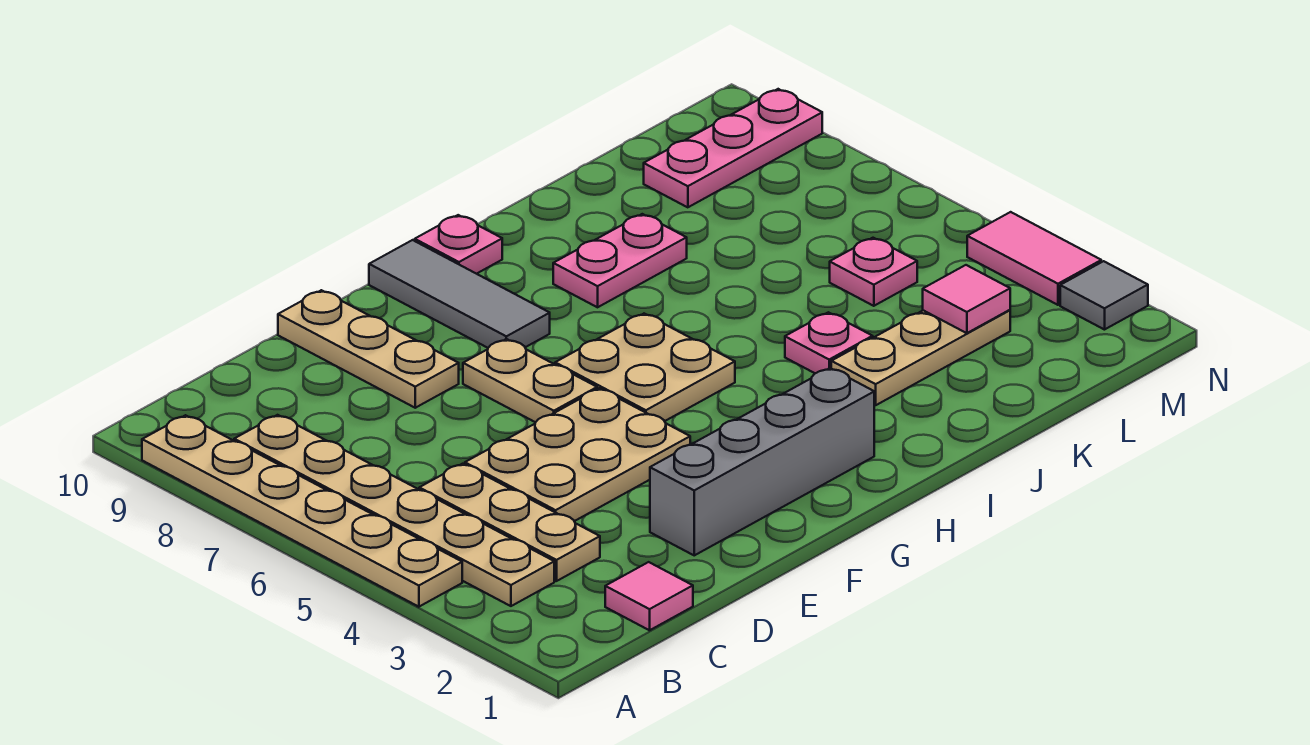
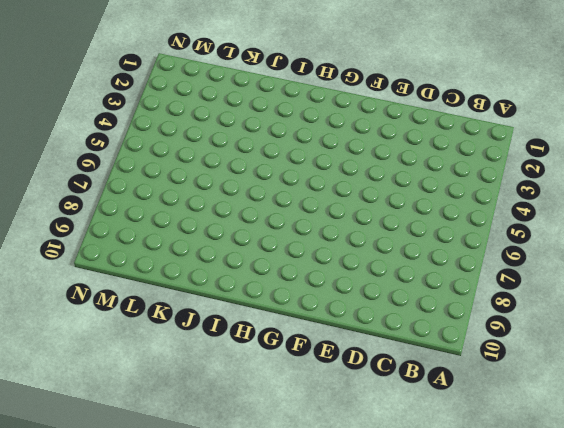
none -> tan 1x6 plate [142,415,462,607]
none -> tan 1x6 plate [234,415,554,606]
none -> pink 1x1 tile [605,562,693,630]

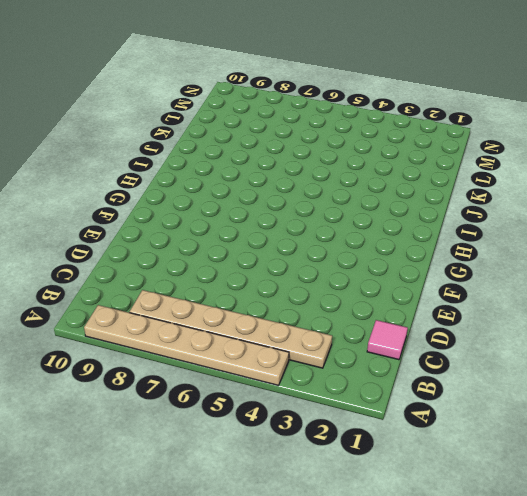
none -> tan 1x3 plate [419,464,600,581]
none -> tan 2x3 plate [465,388,690,521]
none -> grey 1x4 brick [650,368,874,555]

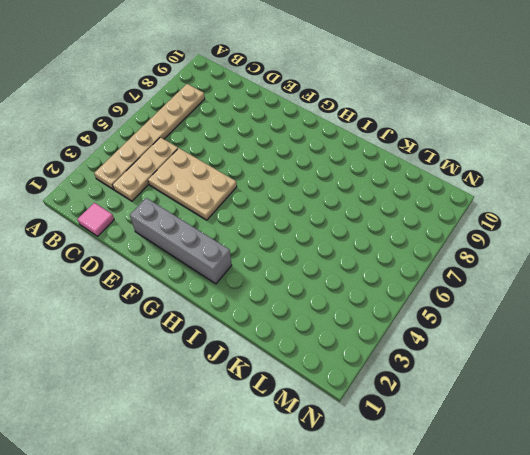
none -> tan 1x6 plate [142,415,462,607]
none -> tan 1x3 plate [278,290,459,408]
none -> tan 1x2 plate [463,339,597,422]

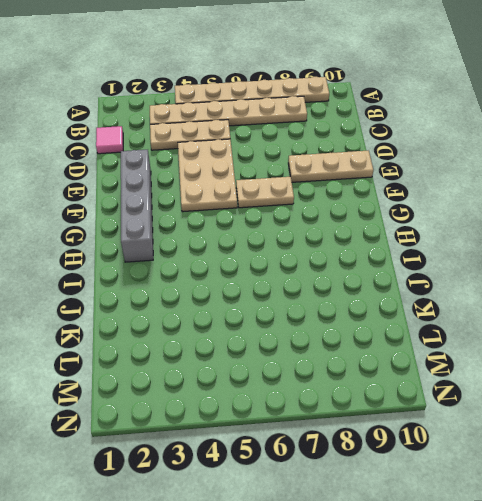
none -> tan 2x2 plate [555,314,735,421]
none -> grey 1x3 tile [369,240,550,348]
none -> pink 1x1 plate [415,215,502,274]

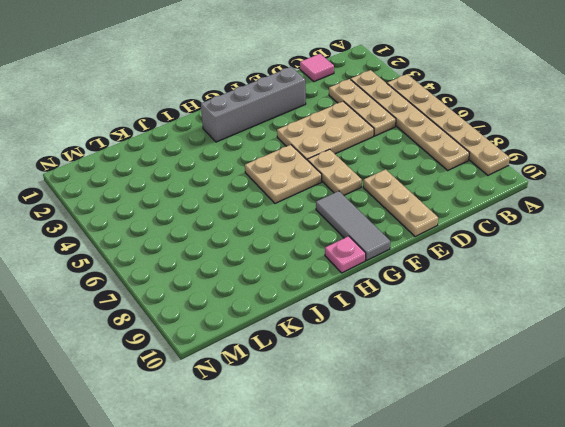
none -> pink 1x2 plate [553,214,687,307]
none -> tan 1x3 plate [831,310,1010,405]
none -> pink 1x1 plate [785,312,873,373]

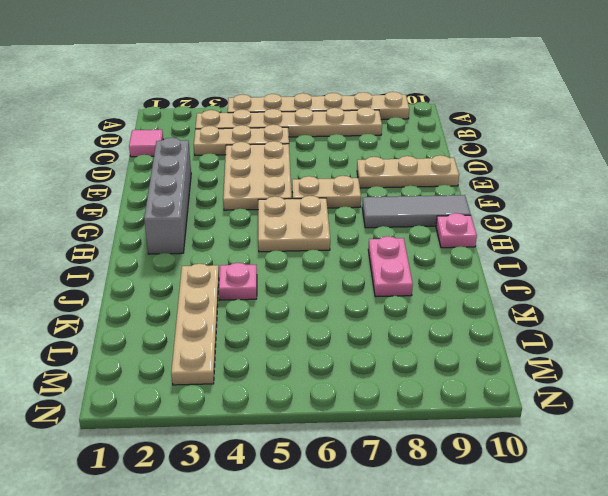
tan 1x4 plate [171,264,219,385] -> tan 1x3 plate [831,310,1010,405]
none -> pink 1x1 plate [830,238,917,306]
none -> pink 1x3 plate [644,89,822,207]
none -> grey 1x1 tile [1060,261,1148,330]

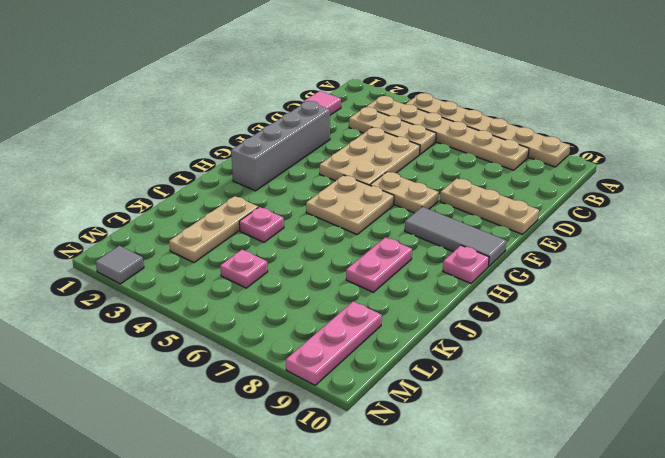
none -> pink 1x2 tile [967,212,1101,305]
none -> pink 1x1 tile [923,265,1010,333]

